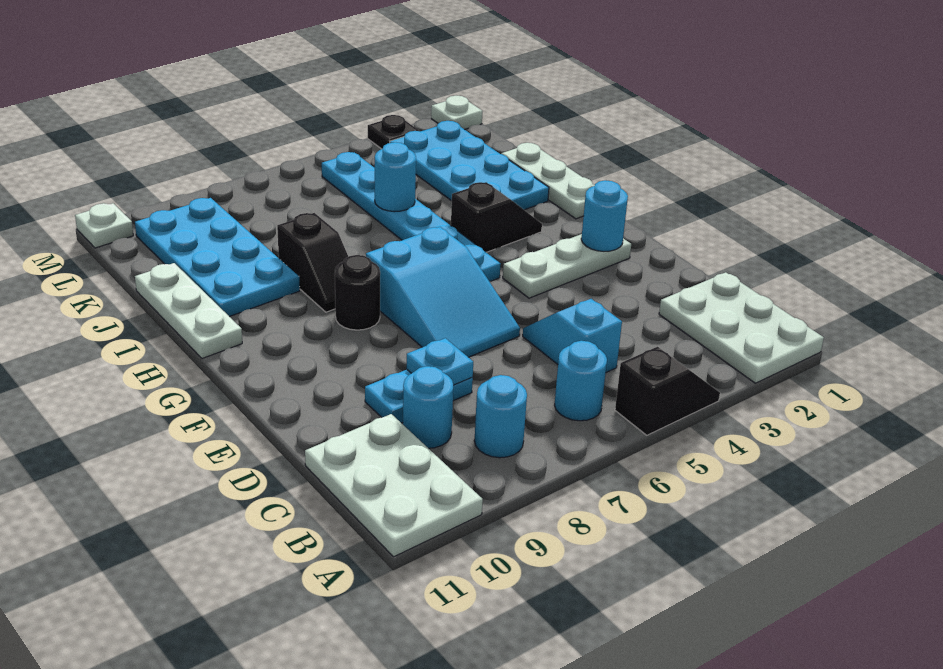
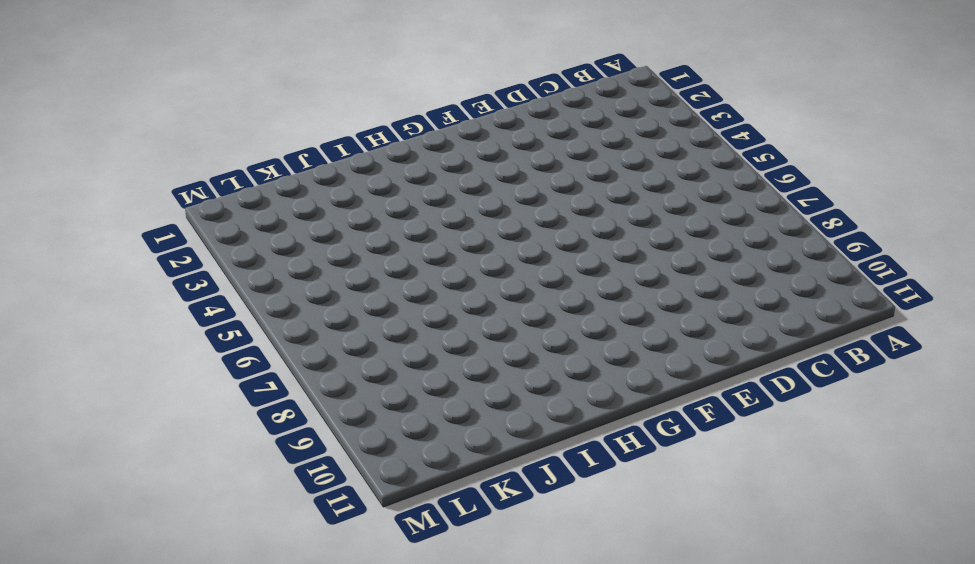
none -> white 2x3 plate [659,272,824,383]
none -> black 1x2 slope [615,347,720,435]
none -> white 2x3 plate [305,414,483,557]

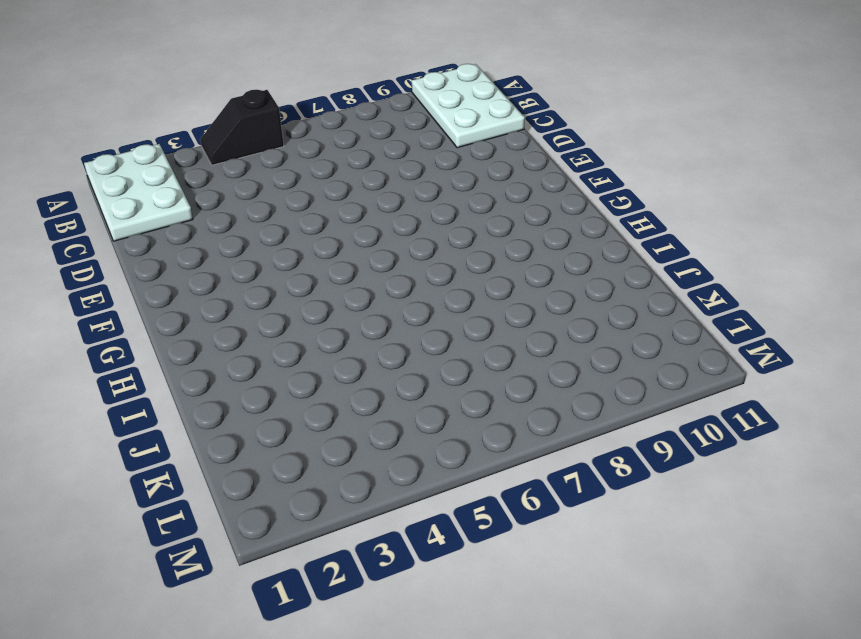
none -> cyan 1x1 round brick [555,341,607,421]
none -> cyan 1x1 round brick [474,375,527,458]
none -> cyan 1x2 slope [523,299,622,372]

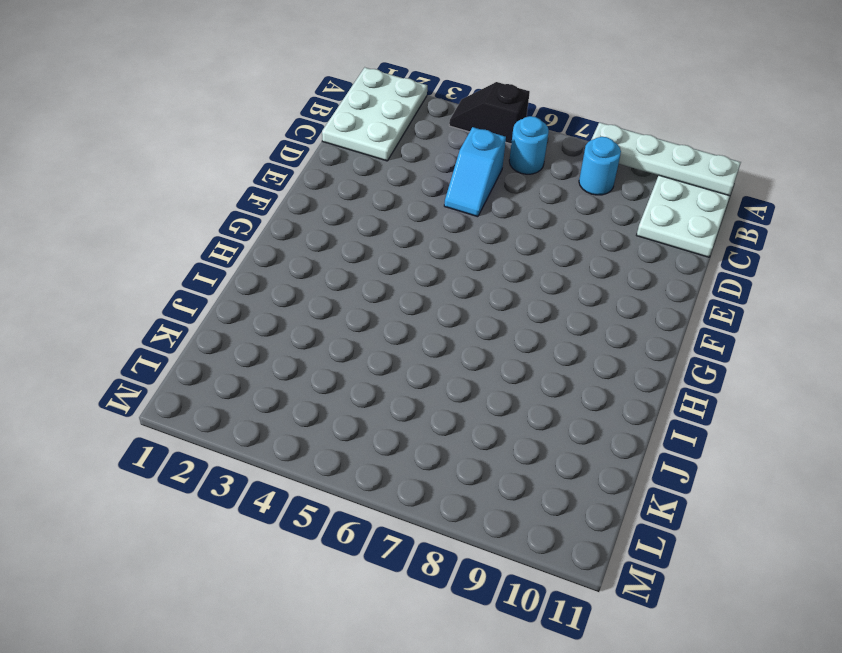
white 1x4 plate [591,122,741,196] -> none
none -> cyan 1x1 round brick [403,366,453,448]
none -> cyan 1x2 plate [365,370,473,423]
none -> cyan 2x3 slope [366,227,520,357]

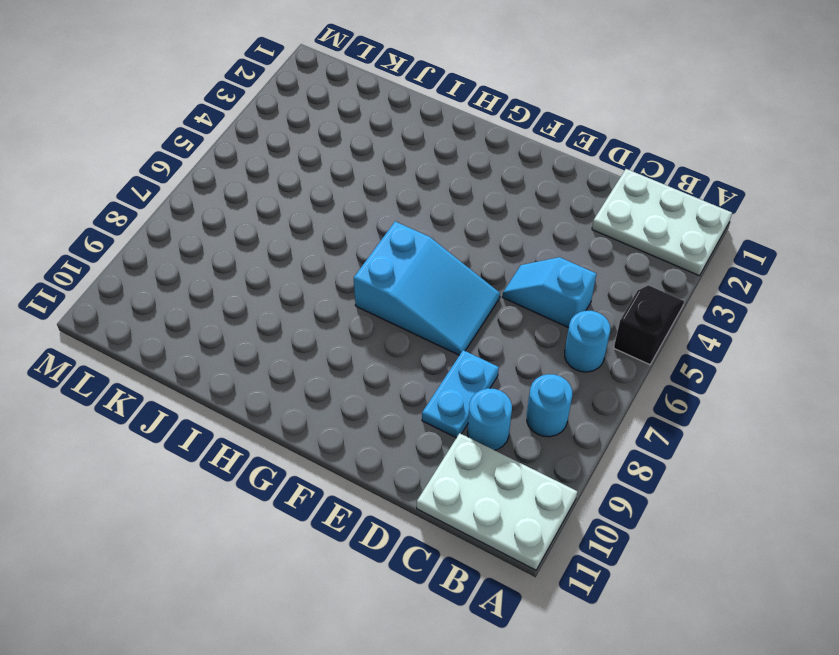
none -> white 1x3 plate [503,234,631,298]
none -> cyan 1x6 plate [322,152,500,282]
none -> black 1x1 round brick [335,255,380,330]

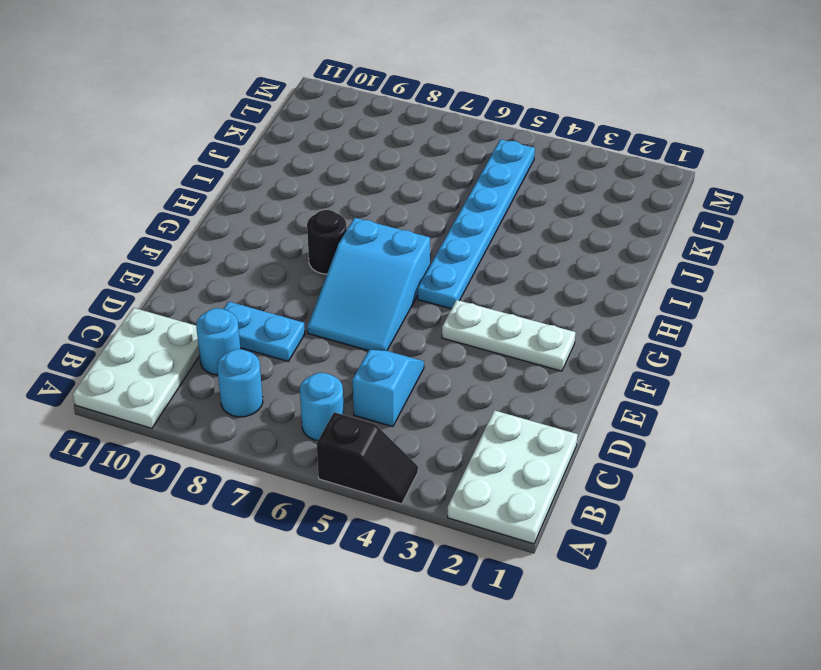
none -> white 1x3 plate [501,143,595,219]
none -> black 1x2 slope [451,182,542,252]
none -> black 1x2 slope [277,213,348,312]

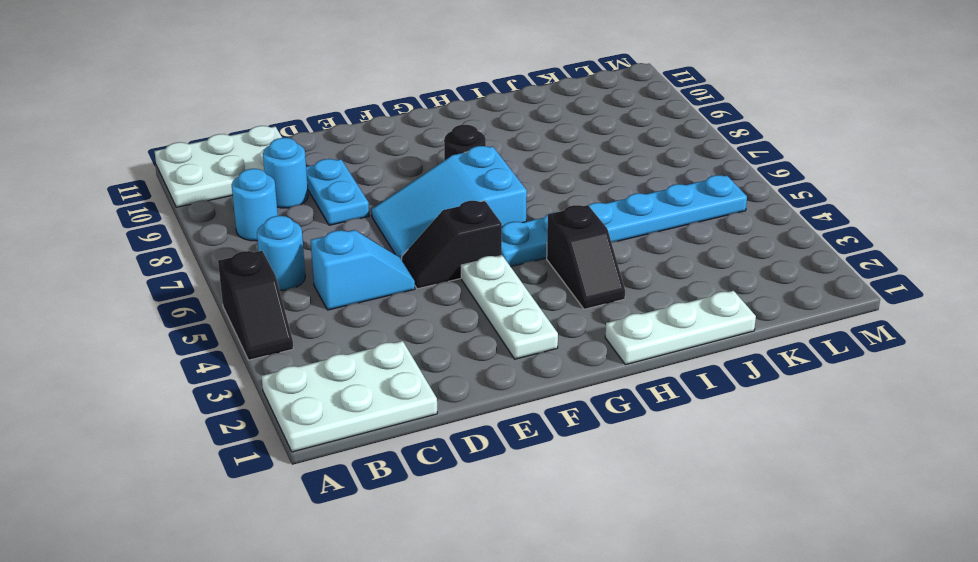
black 1x2 slope [402,201,502,289] -> black 1x2 slope moved to [277,213,348,312]
none -> white 1x3 plate [135,263,242,359]
none -> cyan 2x4 plate [390,121,549,210]
none -> cyan 2x4 plate [135,198,300,317]

